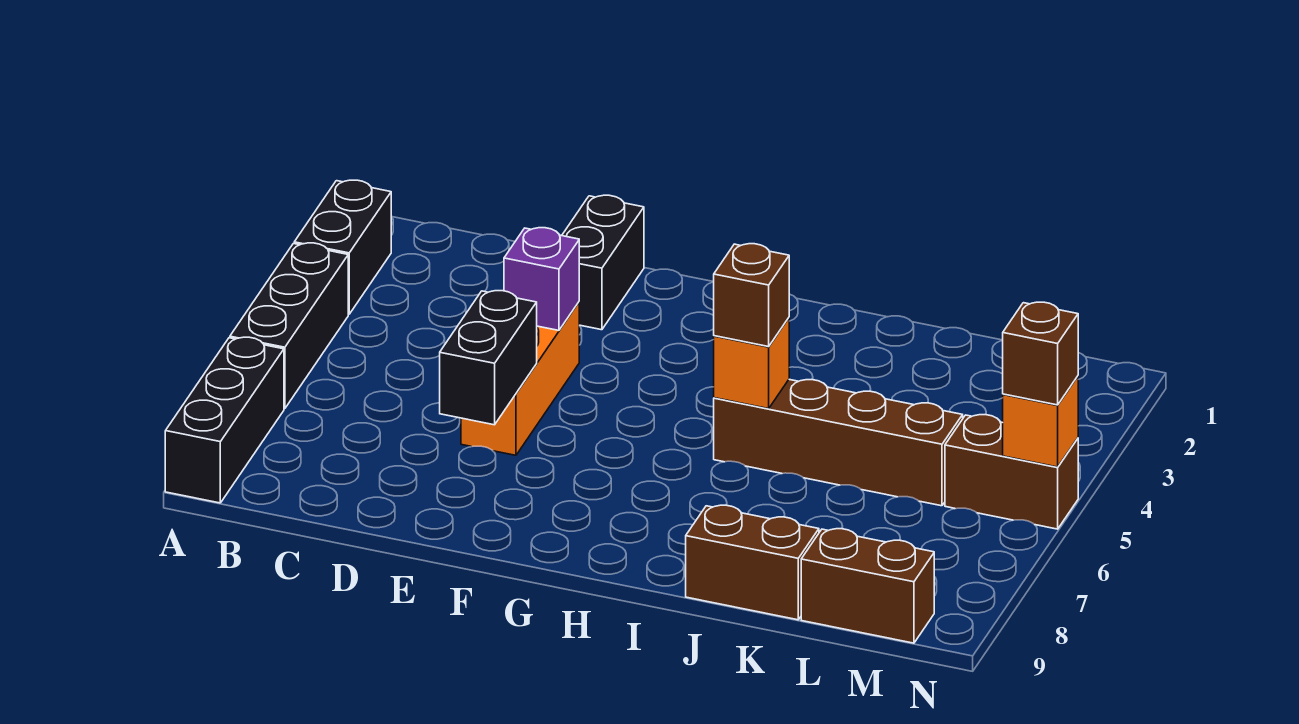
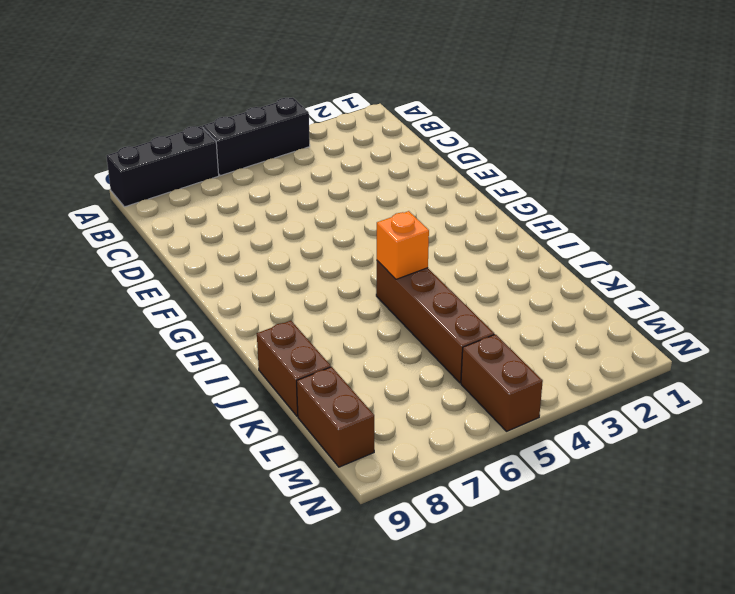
none -> black 1x2 brick [294,180,391,314]
none -> black 1x2 brick [562,195,644,330]
none -> orange 1x3 brick [461,302,579,455]

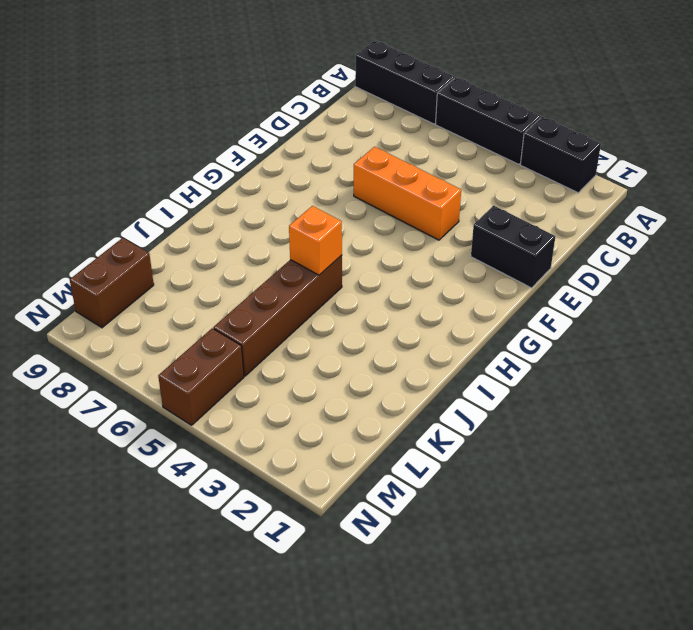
none -> brown 1x2 brick [686,505,819,620]
none -> purple 1x1 brick [504,228,579,330]
none -> black 1x2 brick [440,291,537,425]

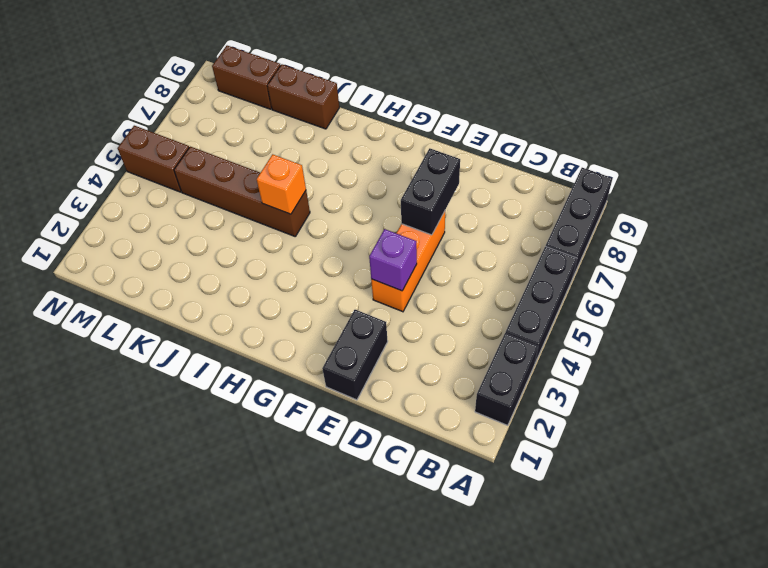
none -> orange 1x1 brick [1003,376,1078,467]
none -> brown 1x1 brick [714,244,789,347]
none -> brown 1x1 brick [1003,302,1078,405]

